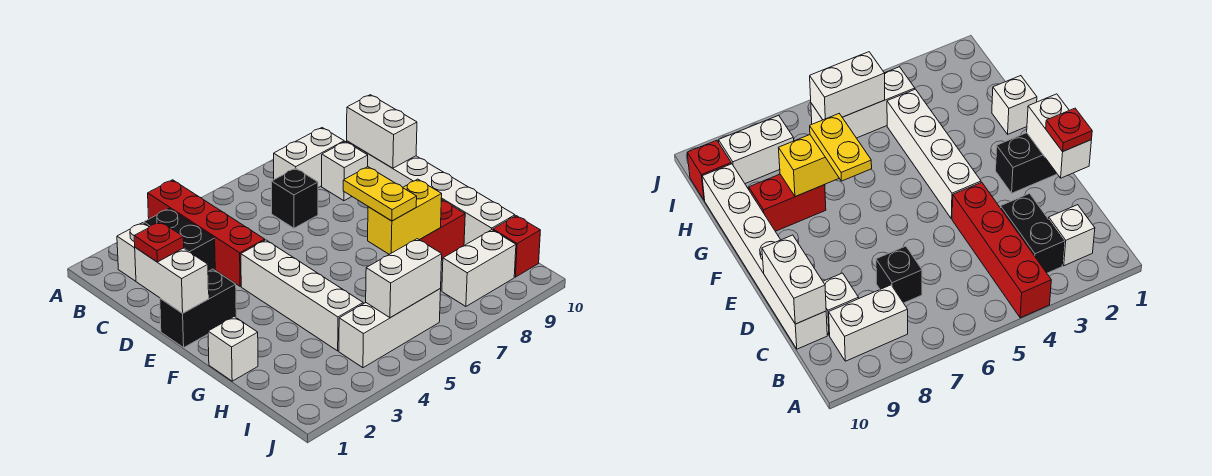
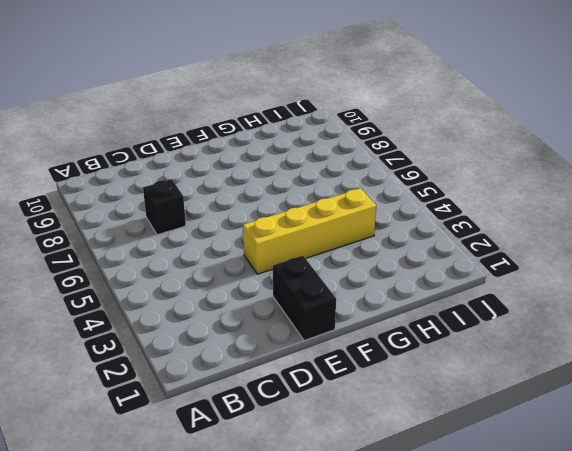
yellow 1x4 brick [243,188,376,274] -> white 1x4 brick [241,240,363,351]
none -> red 1x4 brick [148,180,265,286]
none -> white 1x1 brick [117,223,149,281]
none -> black 1x2 brick [144,209,215,271]

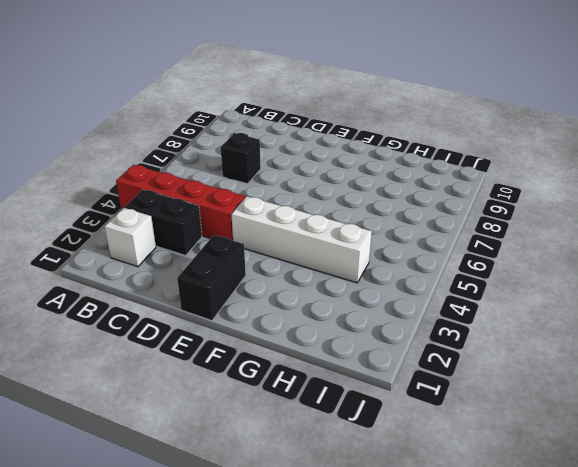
none -> white 1x2 brick [274,128,344,188]
none -> white 1x1 brick [322,142,368,201]
none -> white 1x6 brick [347,141,515,245]

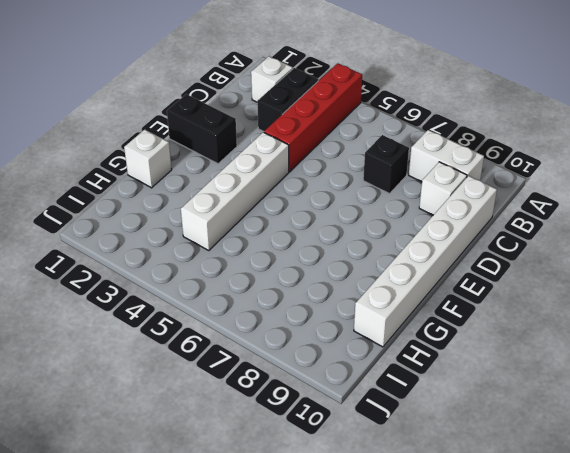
none -> red 1x2 brick [420,200,465,260]
none -> white 1x3 brick [339,289,441,368]
none -> white 1x2 brick [442,230,516,306]

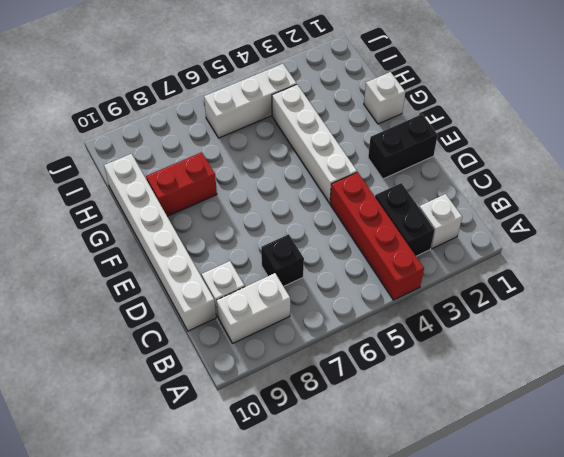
none -> white 1x2 brick [442,230,516,306]
none -> red 1x1 brick [493,216,540,277]
none -> white 1x2 brick [347,95,417,168]

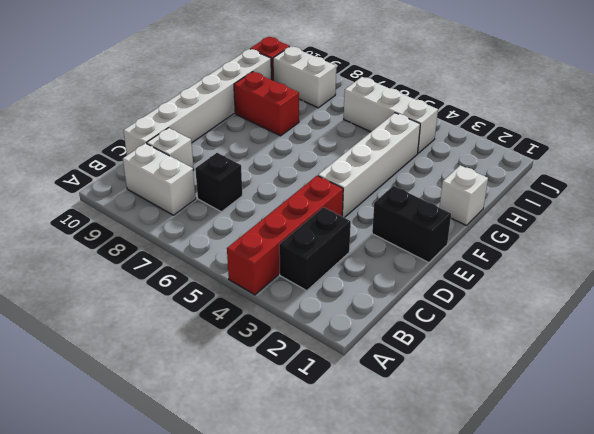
none -> white 1x1 brick [117,223,149,281]
none -> white 1x2 brick [347,95,417,168]
none -> white 1x2 brick [135,248,209,313]

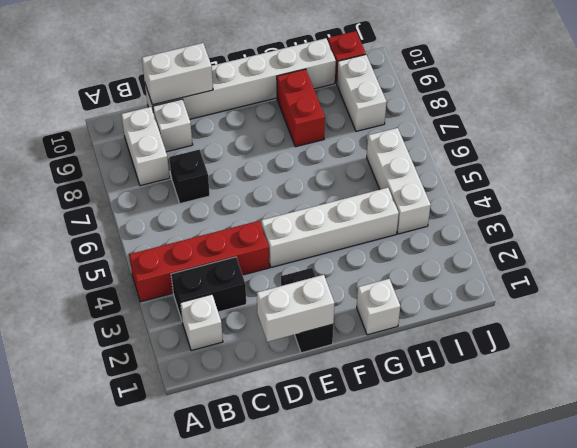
none -> yellow 1x2 brick [368,179,442,254]
none -> white 1x2 brick [366,239,442,318]
none -> red 1x1 plate [134,222,184,262]

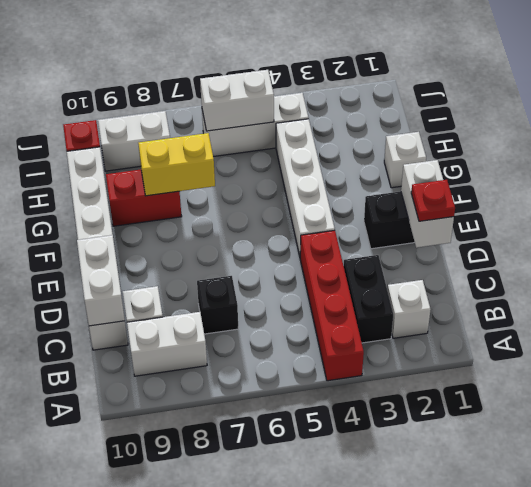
none -> yellow 1x2 plate [343,167,417,221]

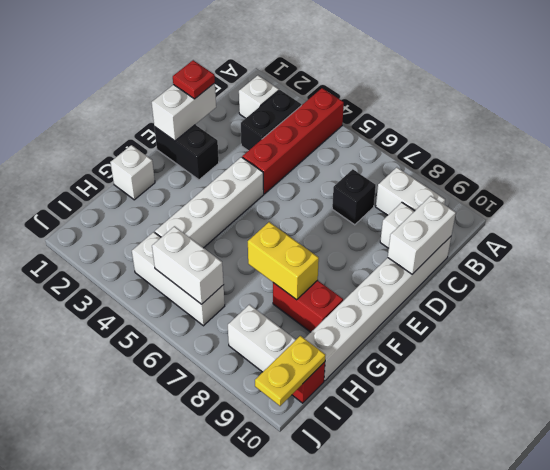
yellow 1x2 plate [255,336,325,406] -> yellow 1x2 plate moved to [343,167,417,221]

